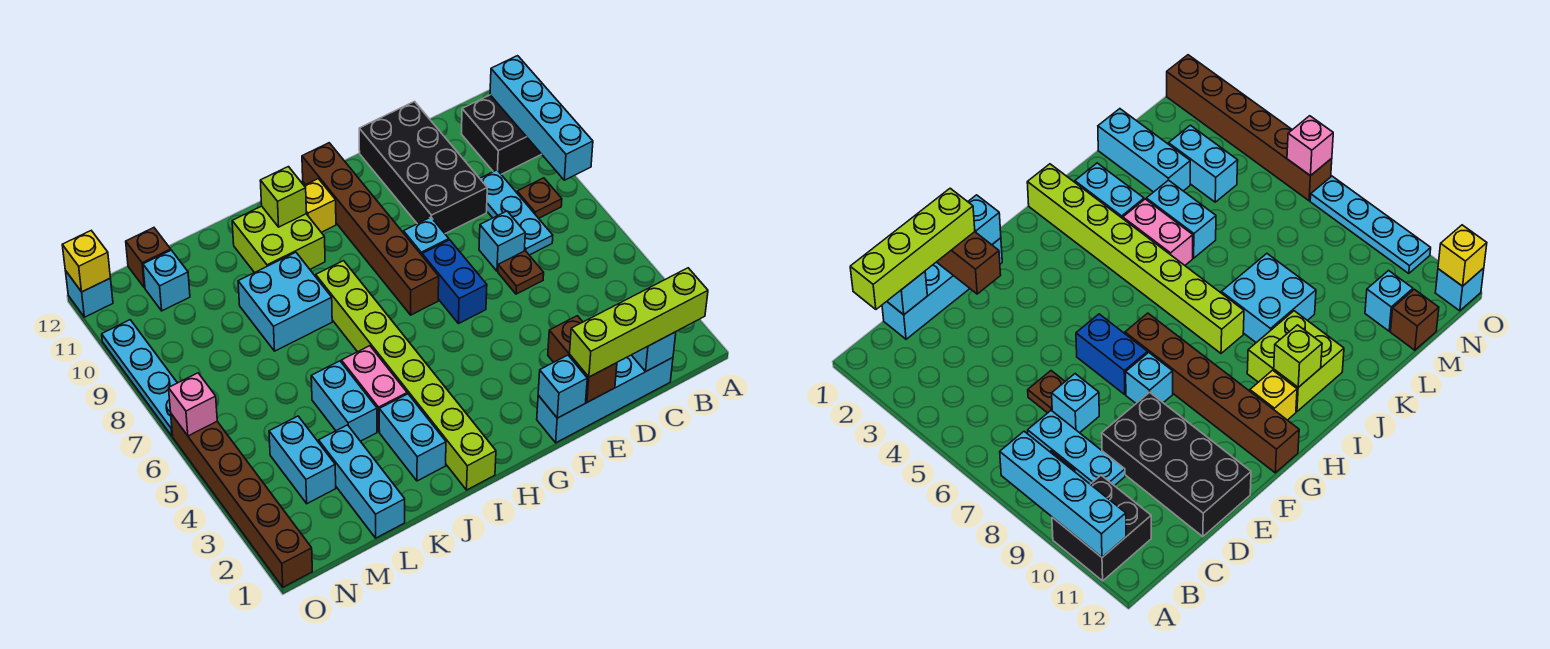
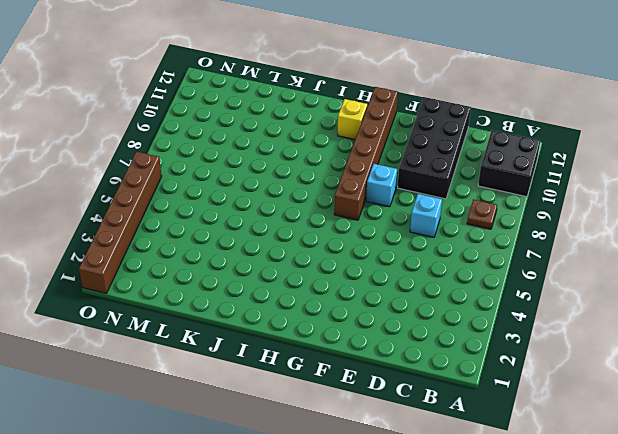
none -> cyan 1x4 brick [537,355,673,443]
none -> cyan 1x3 plate [480,170,553,255]
none -> brown 1x1 plate [498,251,544,294]
none -> blue 1x2 brick [422,240,487,324]

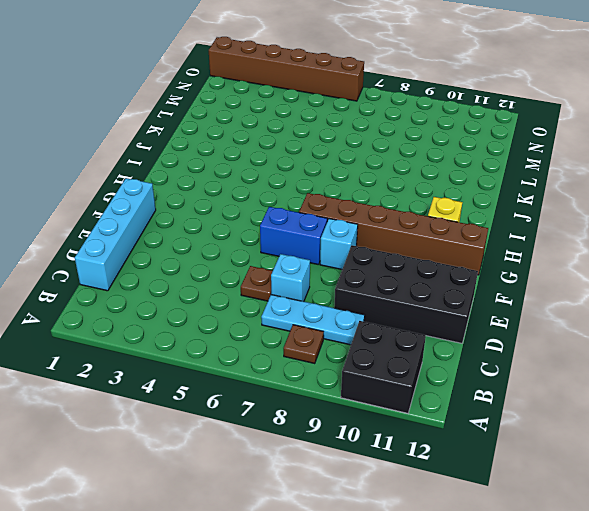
none -> lime 1x8 brick [316,261,496,490]
none -> lime 2x2 brick [232,206,325,273]
none -> cyan 1x2 brick [379,394,446,481]
none -> pink 1x2 brick [341,346,407,432]

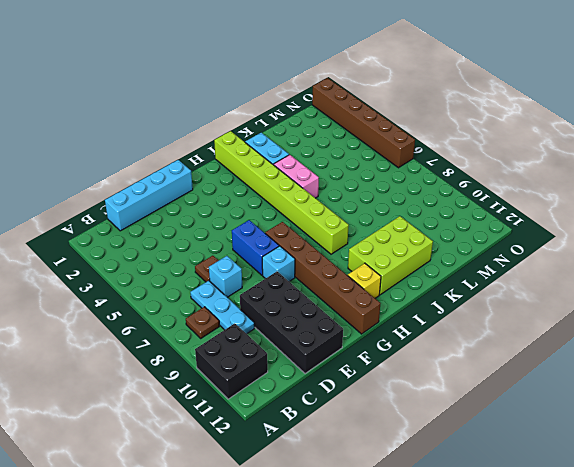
lime 2x3 brick [348,216,433,295] -> lime 2x2 brick [232,206,325,273]
none -> cyan 2x2 brick [238,252,332,351]
none -> cyan 1x2 brick [311,361,377,441]
none -> cyan 1x3 brick [319,425,405,538]
none -> cyan 1x2 brick [269,416,336,504]

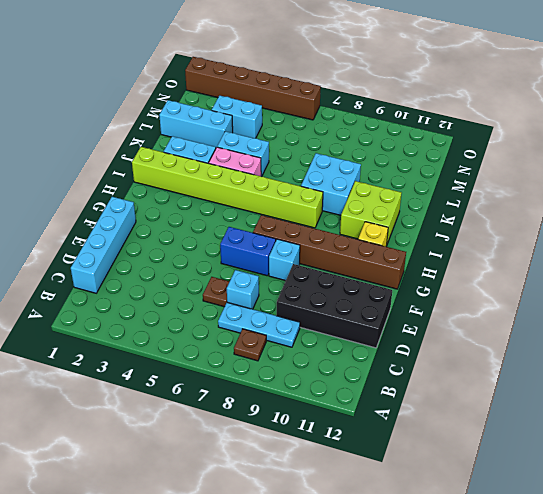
none -> black 2x2 brick [462,95,541,174]
none -> cyan 1x1 brick [143,250,190,311]
none -> brown 1x1 brick [126,228,171,288]
none -> cyan 1x4 plate [102,320,177,436]

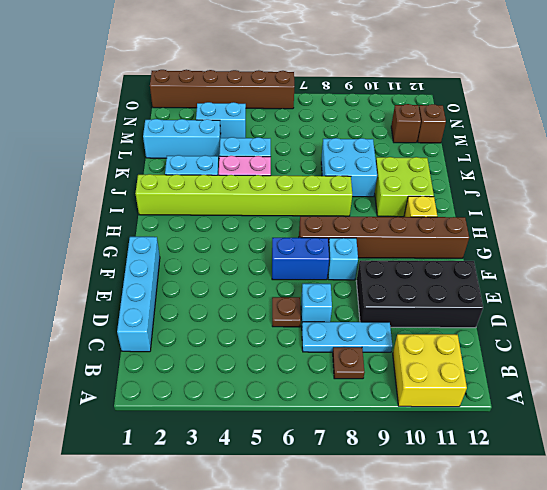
yellow 2x2 brick [393,334,467,407] -> black 2x2 brick [462,95,541,174]
brown 1x1 brick [391,104,421,143] -> cyan 1x1 brick [143,250,190,311]
none -> cyan 1x4 plate [102,320,177,436]
none -> cyan 1x1 brick [66,272,113,317]
none -> cyan 1x4 brick [490,56,593,180]
none -> cyan 1x1 brick [632,332,676,372]

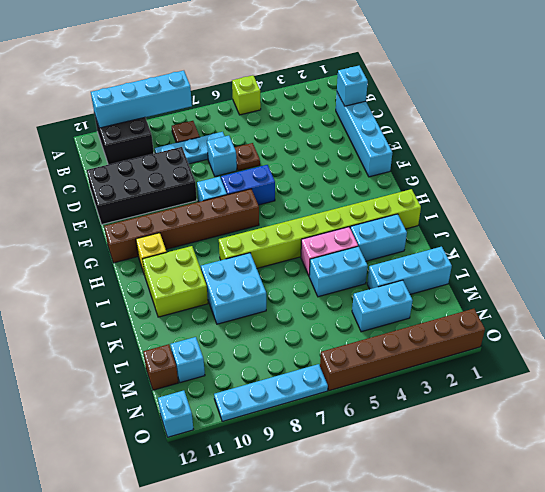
lime 1x1 brick [232,75,261,115] -> lime 1x1 brick moved to [260,167,306,227]
none -> brown 1x2 brick [548,316,617,402]
none -> cyan 1x1 brick [538,355,587,418]
none -> pink 1x1 brick [169,373,217,436]
none -> yellow 1x1 brick [62,231,110,292]

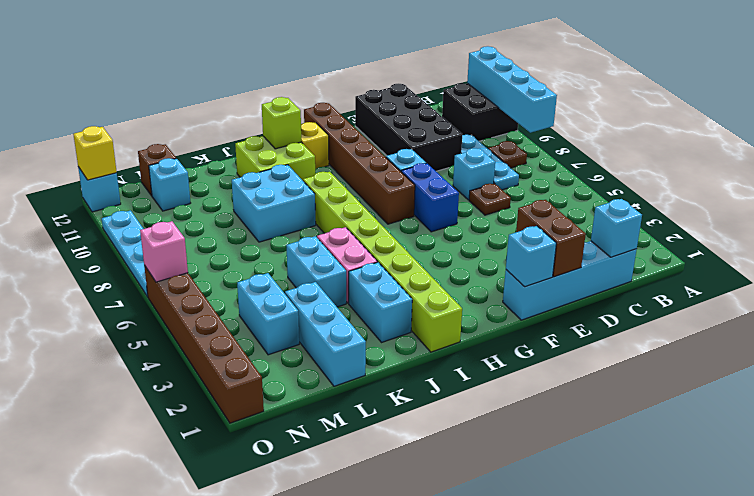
none -> lime 1x4 brick [570,268,708,377]

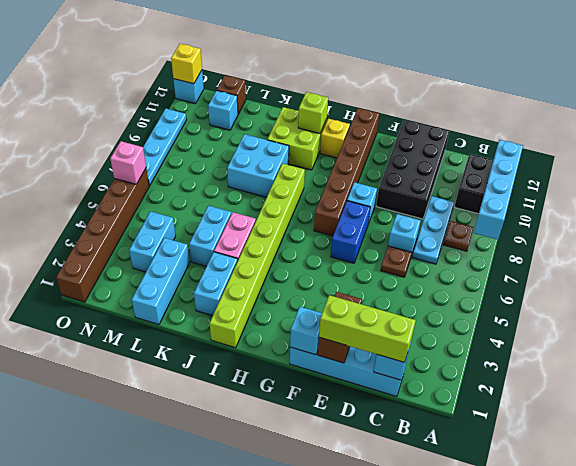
lime 1x3 brick [319,295,416,362] -> lime 1x4 brick [570,268,708,377]

